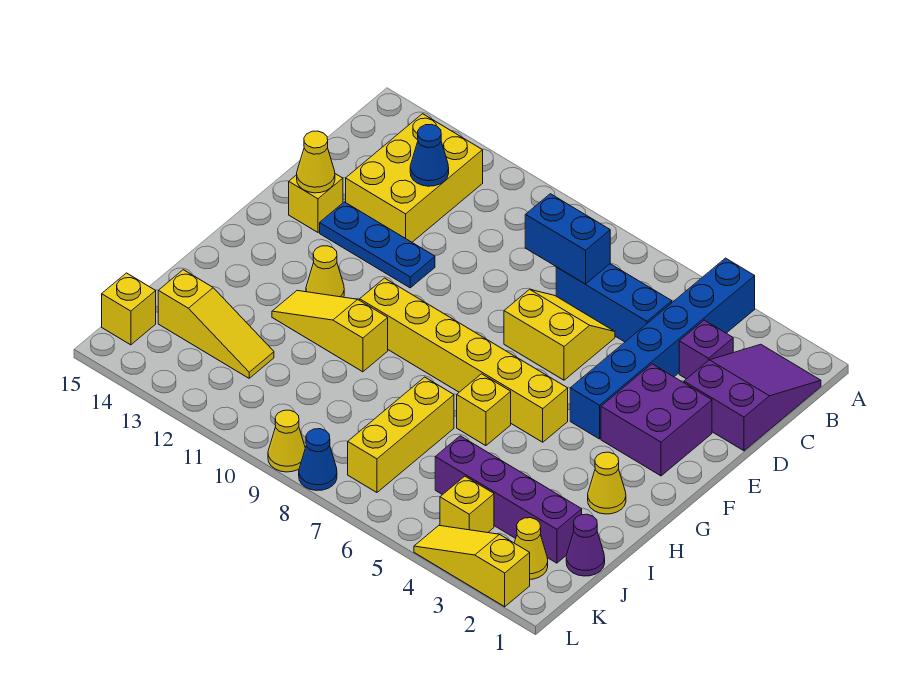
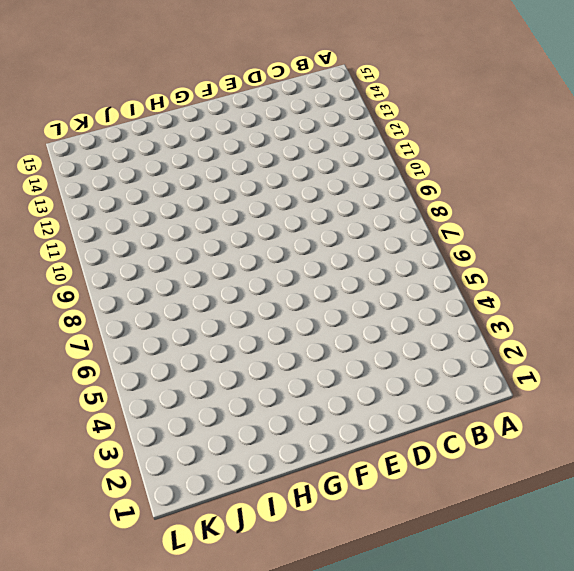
none -> blue 1x6 brick [570,258,755,439]
none -> purple 2x3 slope [684,344,821,451]
none -> yellow 2x3 brick [346,114,483,242]

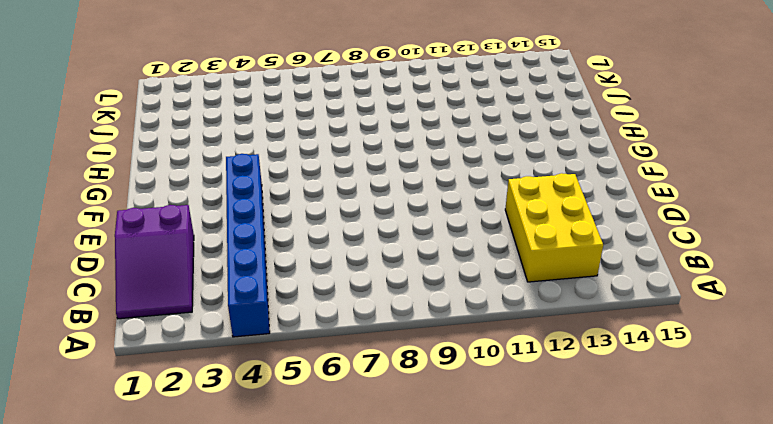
none -> purple 1x1 brick [679,320,733,379]
none -> blue 1x3 brick [556,264,672,342]
none -> yellow 2x2 slope [504,289,615,380]

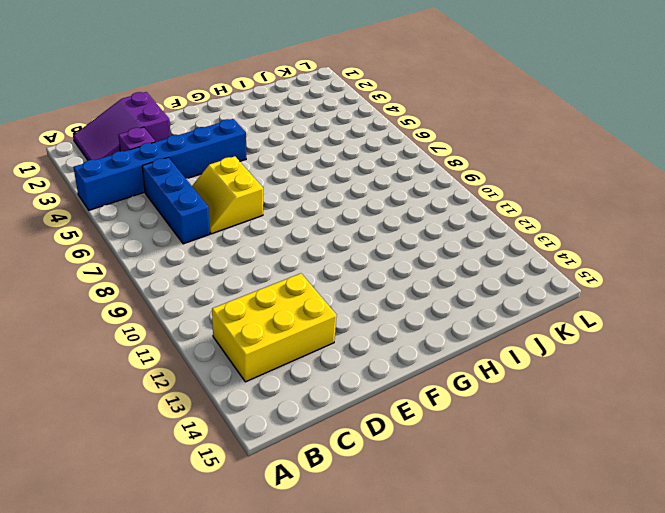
none -> purple 2x2 brick [601,364,712,476]
none -> blue 1x3 plate [320,202,435,288]
none -> yellow 1x1 brick [289,174,343,232]

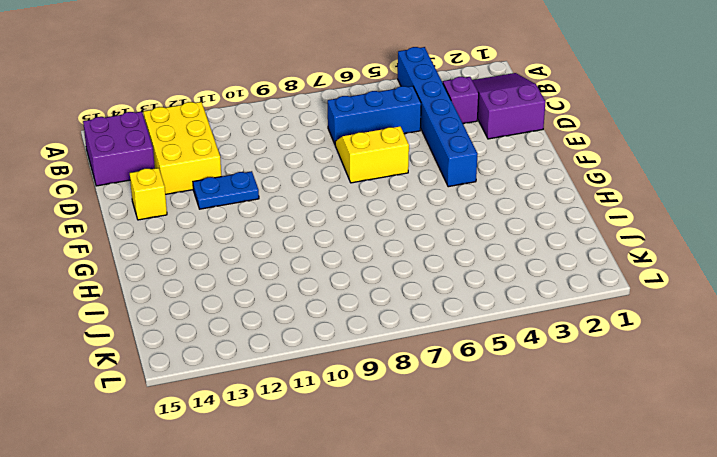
purple 2x2 brick [83,112,155,186] -> purple 2x2 brick moved to [601,364,712,476]
blue 1x2 plate [193,171,259,209] -> blue 1x3 plate [320,202,435,288]
none -> yellow 1x6 brick [360,278,568,442]
none -> yellow 1x1 cone [306,246,344,297]
none -> yellow 1x1 cone [588,452,626,514]

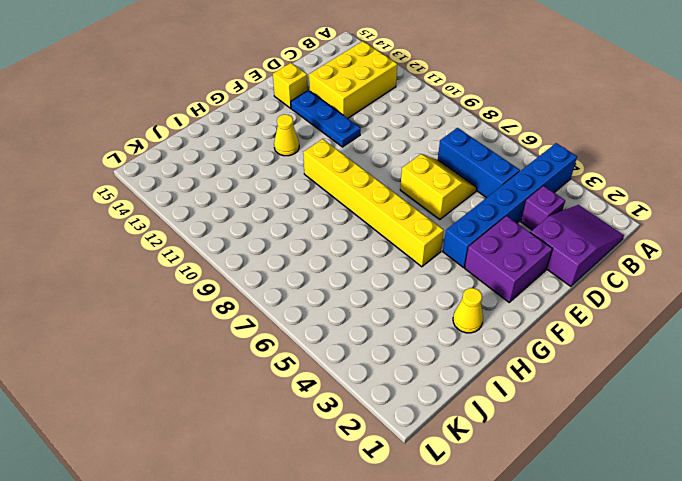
none -> yellow 1x1 brick [457,374,511,446]
none -> yellow 1x3 slope [272,291,388,372]
none -> yellow 1x3 brick [348,377,454,492]

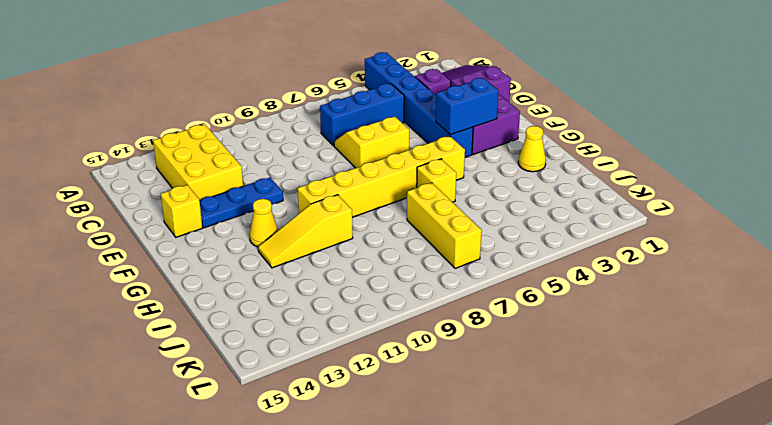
blue 1x2 brick [436,78,498,135] -> blue 1x2 brick moved to [525,194,610,284]
none -> purple 1x1 cone [566,514,605,576]
none -> purple 1x4 brick [435,436,582,563]
none -> yellow 1x3 slope [158,270,274,378]

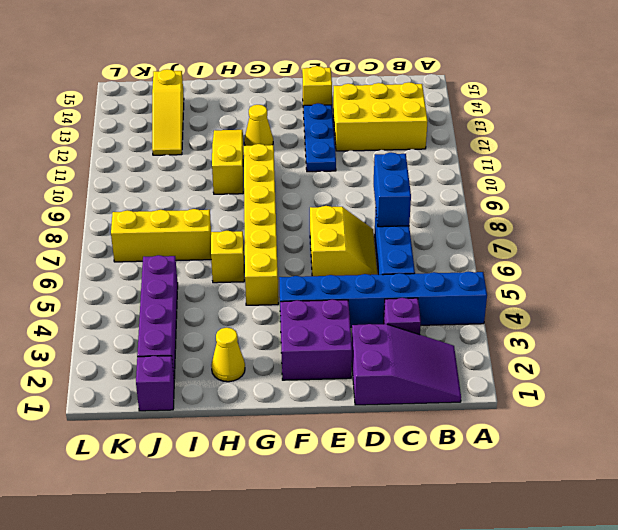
purple 1x1 brick [136,356,174,411] -> purple 1x1 cone [566,514,605,576]
none -> yellow 1x1 cone [514,518,548,579]
none -> yellow 1x1 brick [440,476,494,533]
none -> yellow 1x1 brick [102,273,156,345]

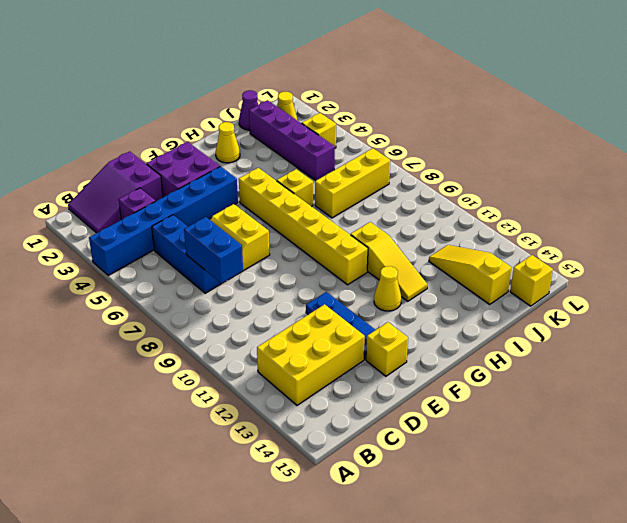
none -> yellow 1x3 slope [414,526,530,607]
none -> blue 1x1 cone [299,429,337,490]
none -> yellow 1x1 cone [268,410,305,472]

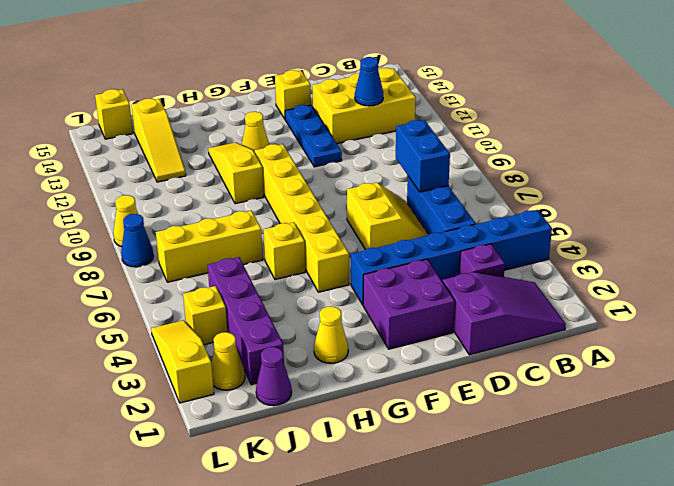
none -> yellow 1x1 cone [297,131,335,193]

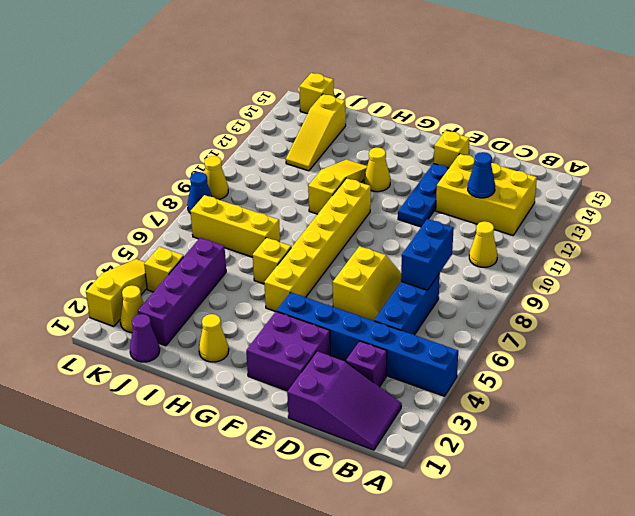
yellow 1x1 cone [469,221,497,267] -> yellow 1x1 cone moved to [297,131,335,193]

